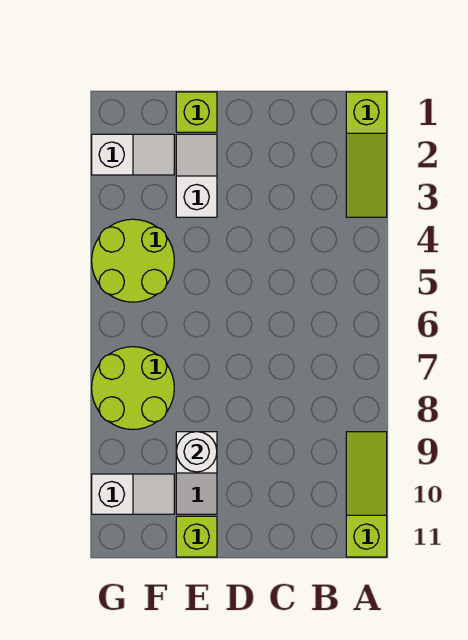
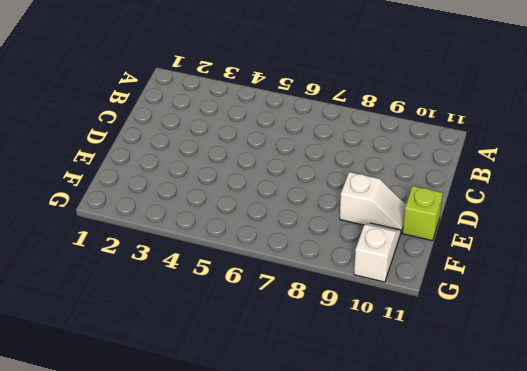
none -> lime 1x3 slope [346,92,387,217]
none -> lime 1x3 slope [346,432,387,557]

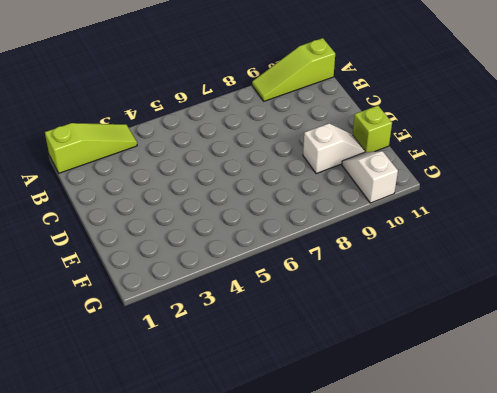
none -> lime 1x1 brick [176,92,217,132]
none -> white 1x2 slope [176,134,217,217]

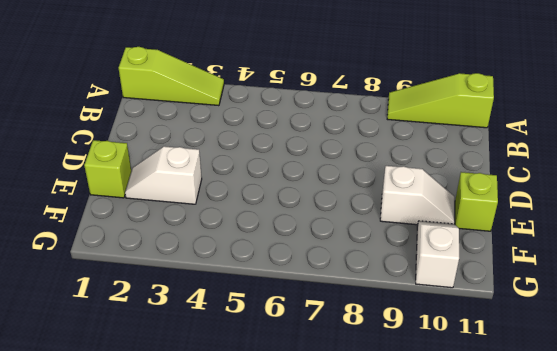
none -> white 1x2 slope [92,134,174,175]
none -> lime 2x2 round brick [92,219,174,302]

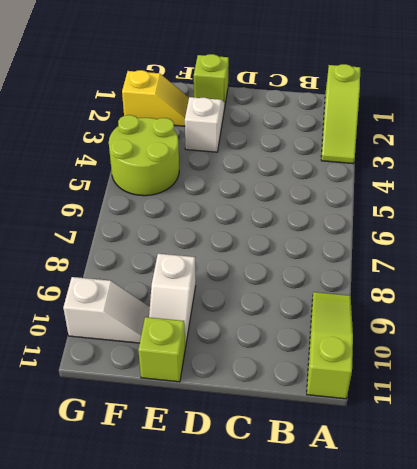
yellow 1x2 slope [122,70,189,126] -> white 1x2 slope [92,134,174,175]
none -> lime 2x2 round brick [92,347,174,429]
none -> white 1x1 round brick [176,432,217,472]

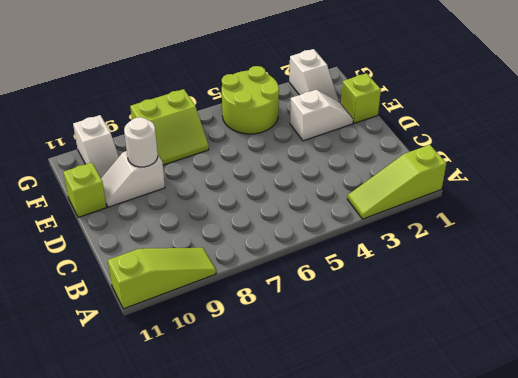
lime 2x2 slope [130,89,209,165] -> lime 2x2 round brick [92,347,174,429]

